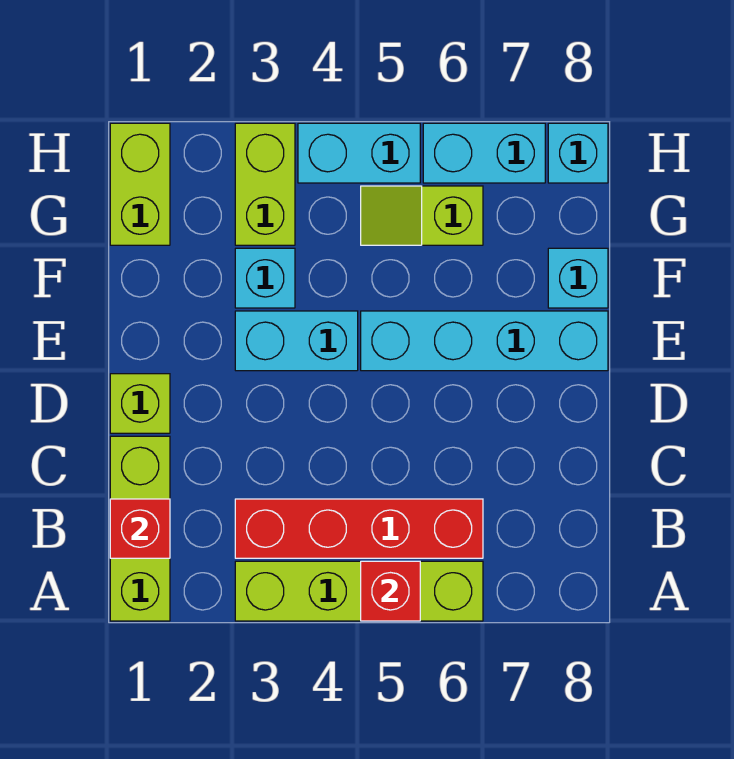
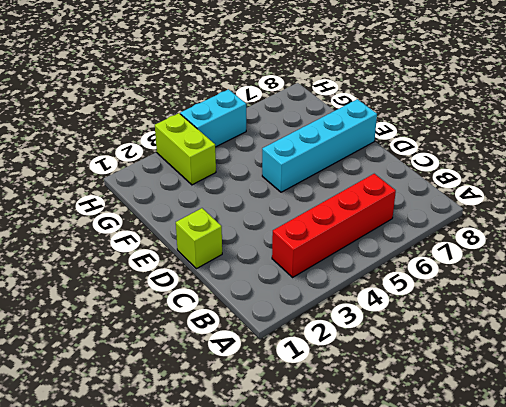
none -> lime 1x3 brick [110,436,170,621]
none -> lime 1x4 brick [235,561,483,621]
none -> cyan 1x2 brick [235,311,358,371]

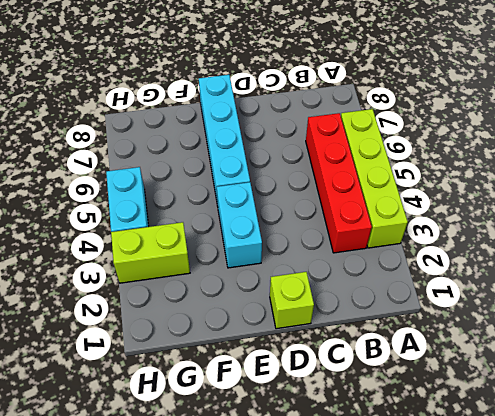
none -> lime 1x3 brick [110,436,170,621]
none -> cyan 1x1 brick [235,248,295,308]
none -> cyan 1x1 brick [548,248,608,308]

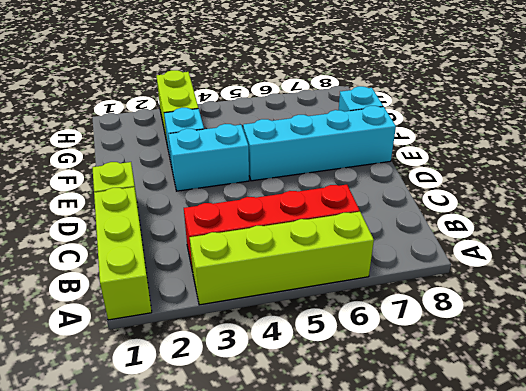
none -> lime 1x2 brick [110,123,170,245]
none -> lime 1x2 slope [361,186,483,245]
none -> cyan 1x2 brick [298,123,420,183]

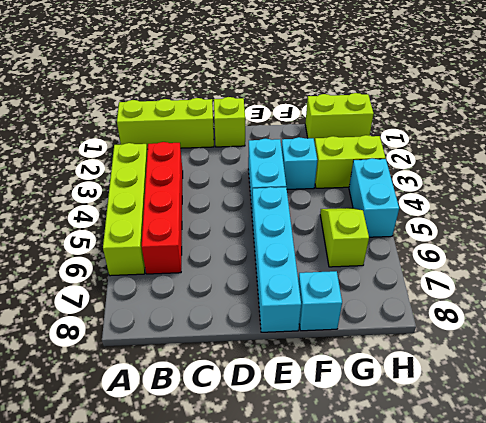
none -> cyan 1x2 brick [423,123,545,183]
none -> cyan 1x1 brick [548,123,608,183]
none -> red 1x1 brick [361,561,420,621]

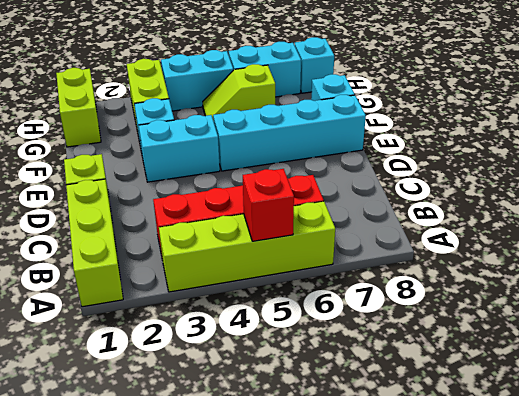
none -> red 1x1 brick [110,499,170,558]

